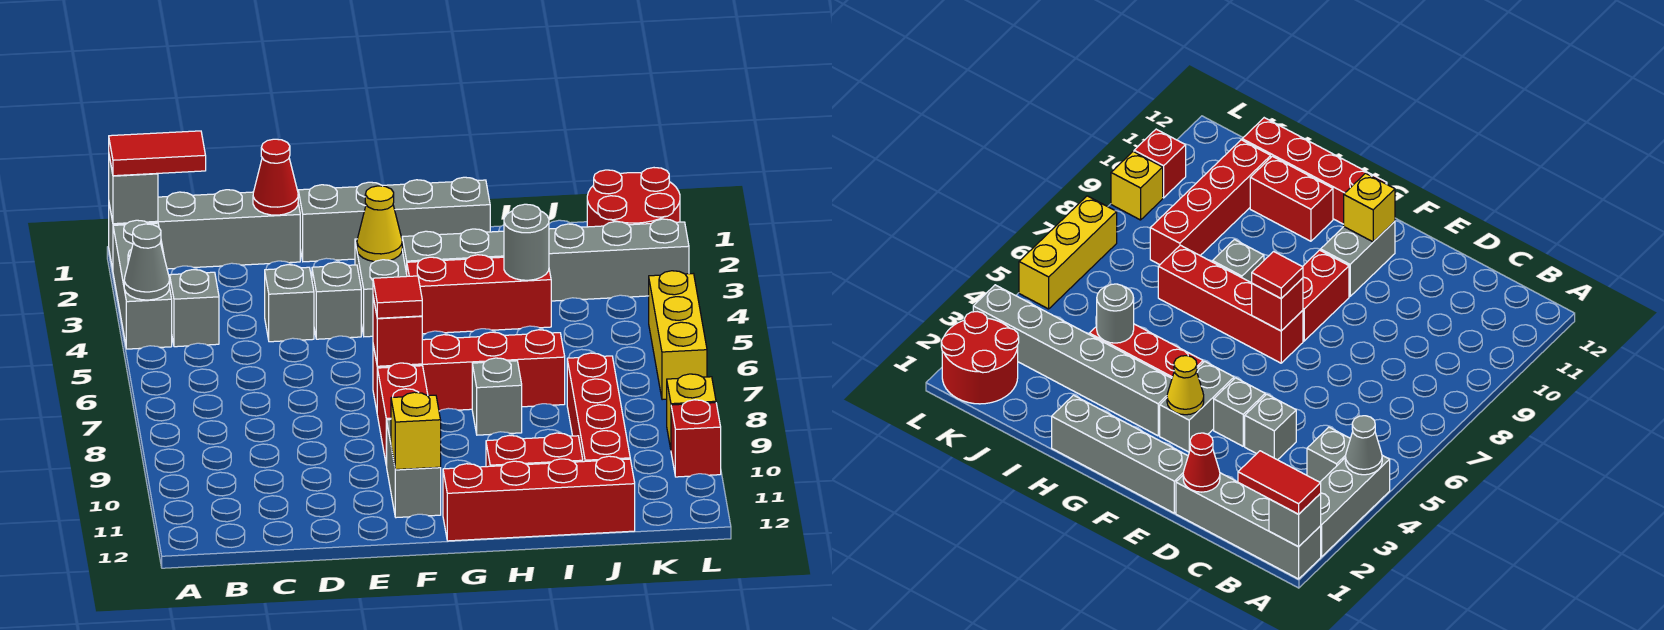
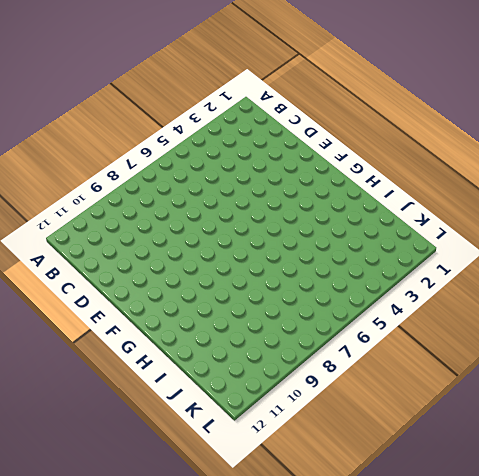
none -> grey 1x4 brick [109,190,300,269]
none -> grey 1x3 brick [113,220,172,349]
none -> grey 1x1 brick [169,270,219,347]

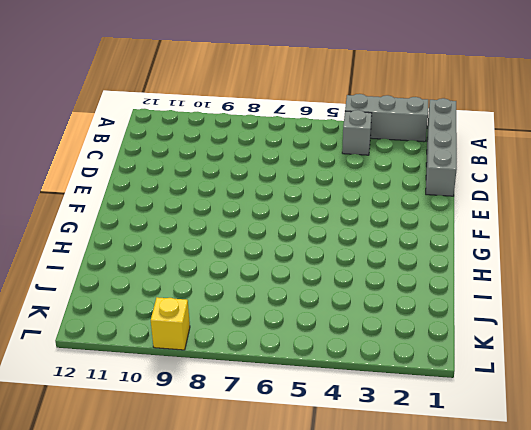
none -> grey 1x1 brick [265,265,314,342]
none -> grey 1x4 brick [298,177,490,262]
none -> grey 1x1 brick [312,262,361,339]

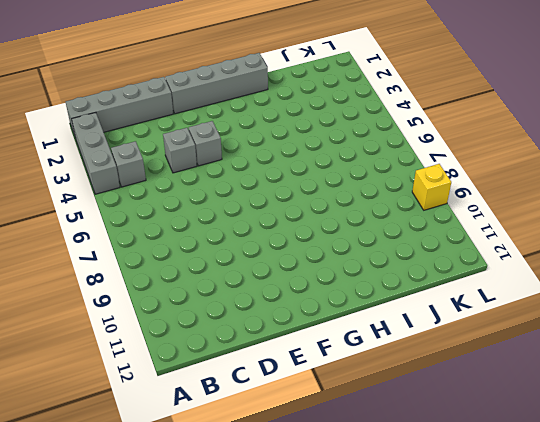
none -> grey 1x2 brick [355,239,407,337]
none -> red 1x4 brick [373,330,565,411]
none -> red 1x2 brick [377,363,428,466]

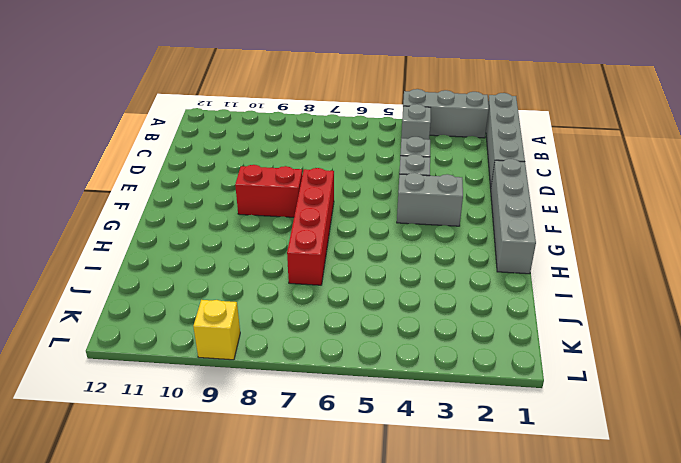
none -> grey 1x2 brick [387,419,441,518]
none -> grey 1x6 brick [402,219,689,301]
none -> red 1x3 brick [407,255,551,334]

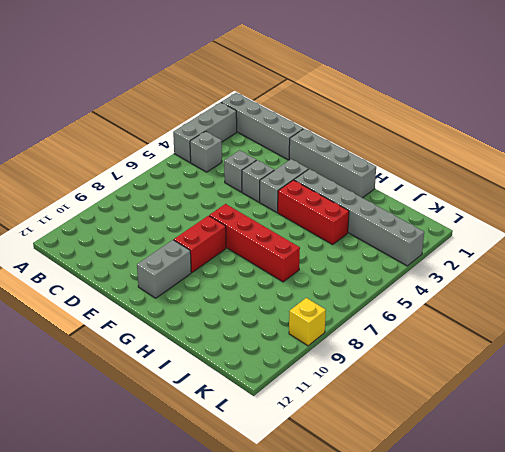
none -> red 1x4 brick [443,456,635,541]
none -> grey 1x1 brick [472,358,522,435]
none -> red 1x2 brick [486,433,583,467]

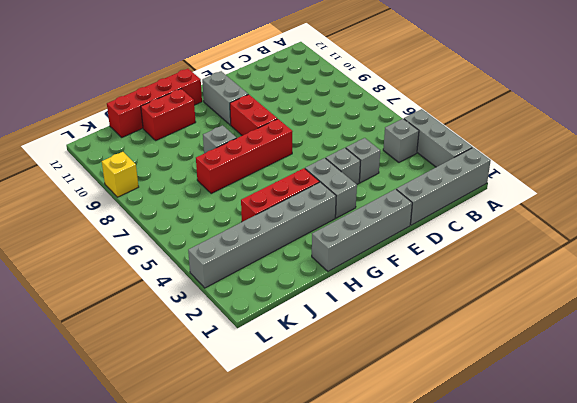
none -> red 1x4 brick [567,353,630,462]
none -> red 2x2 round brick [587,168,680,227]
none -> yellow 1x3 brick [649,271,707,400]

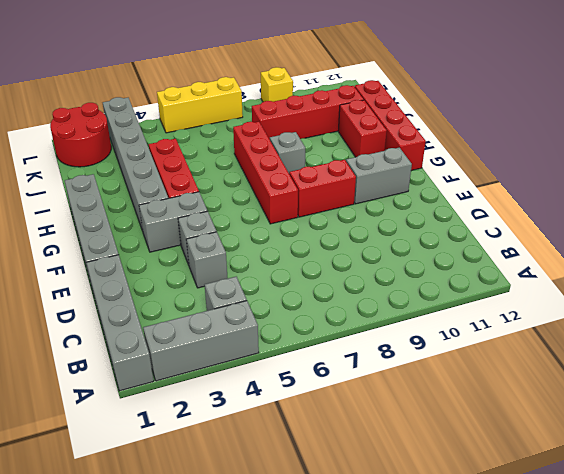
none -> red 1x1 brick [671,400,721,477]
none -> grey 1x1 brick [109,157,158,224]
none -> grey 1x1 cone [124,224,170,300]

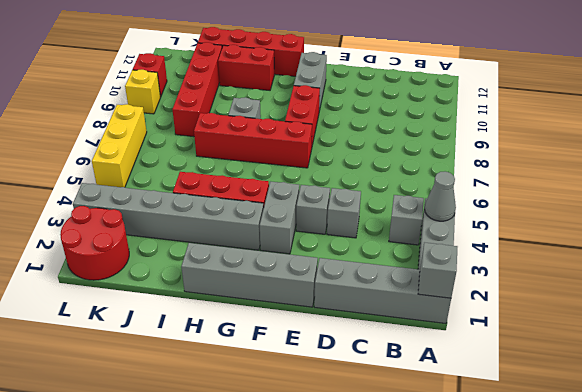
none -> red 1x1 cone [253,139,298,215]
none -> yellow 1x1 cone [357,186,402,262]
none -> red 1x1 brick [373,297,422,366]

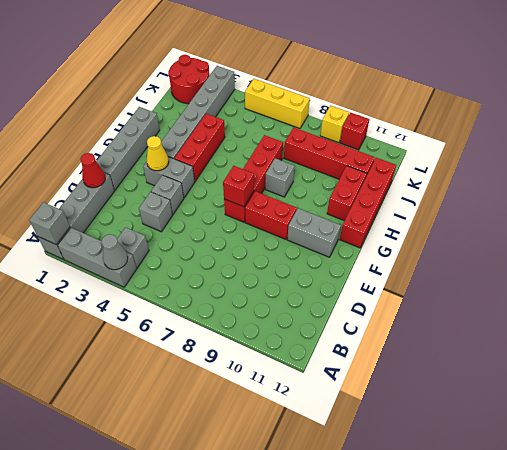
none -> yellow 1x1 brick [391,392,441,470]
none -> grey 1x1 round brick [504,204,549,280]
none -> red 1x2 tile [109,131,206,176]

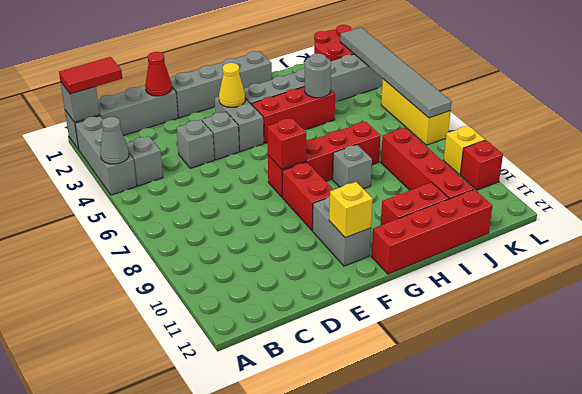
grey 1x6 tile [340,27,452,118] -> none
none -> red 1x1 tile [373,276,422,318]

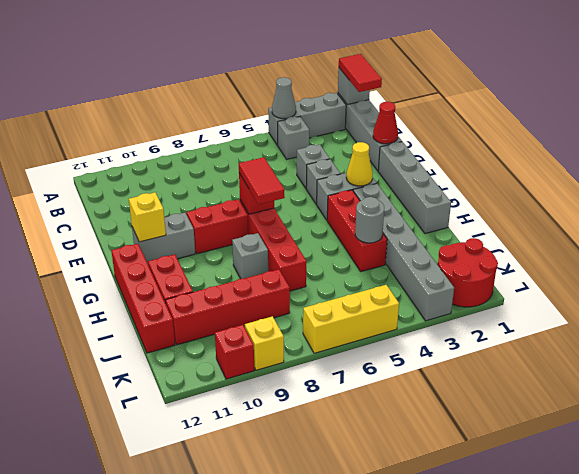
red 1x2 tile [239,157,285,204] -> red 1x1 tile [373,276,422,318]

